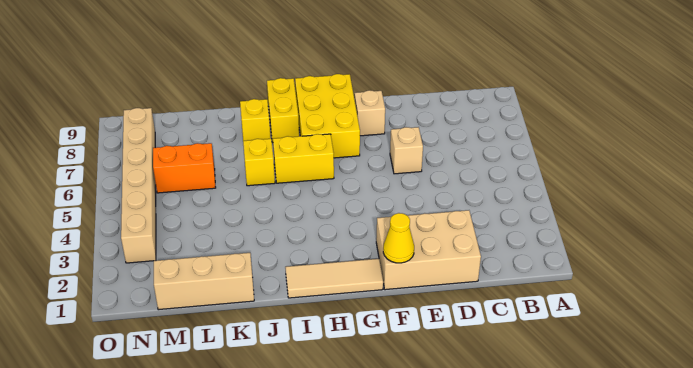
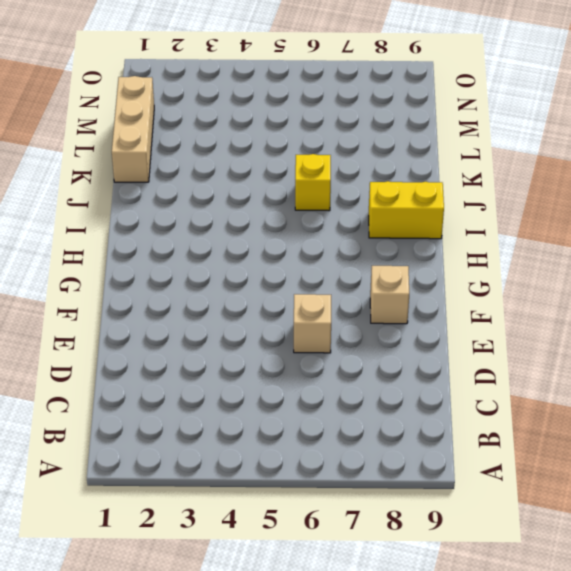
none -> tan 2x3 brick [376,210,481,290]
none -> tan 1x3 tile [285,259,383,298]
none -> yellow 2x3 brick [295,74,360,158]

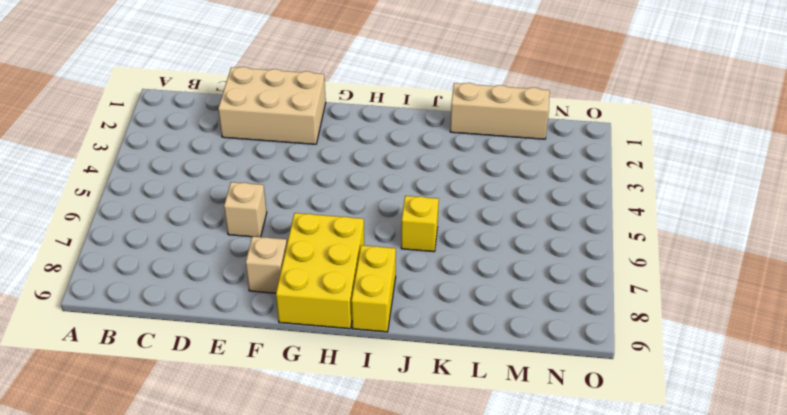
none -> tan 1x3 tile [285,259,383,298]
none -> yellow 1x2 brick [273,134,334,183]
none -> yellow 1x1 brick [240,99,271,141]

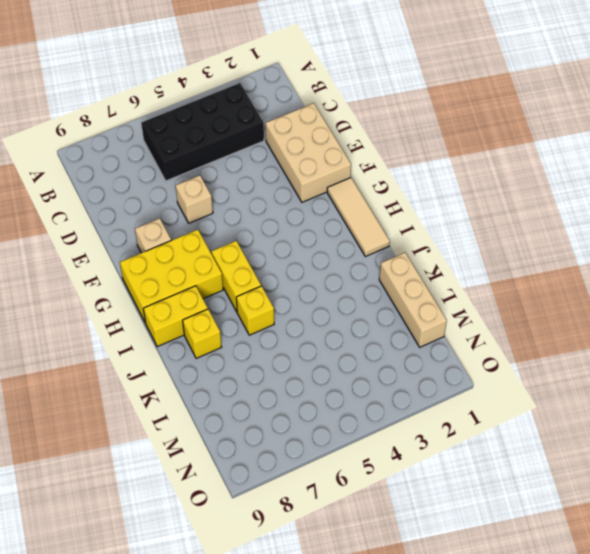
black 2x4 brick [141,83,264,181] -> none
none -> orange 1x2 brick [153,143,216,193]
none -> tan 1x6 brick [121,108,156,263]
none -> yellow 1x1 cone [383,213,414,263]

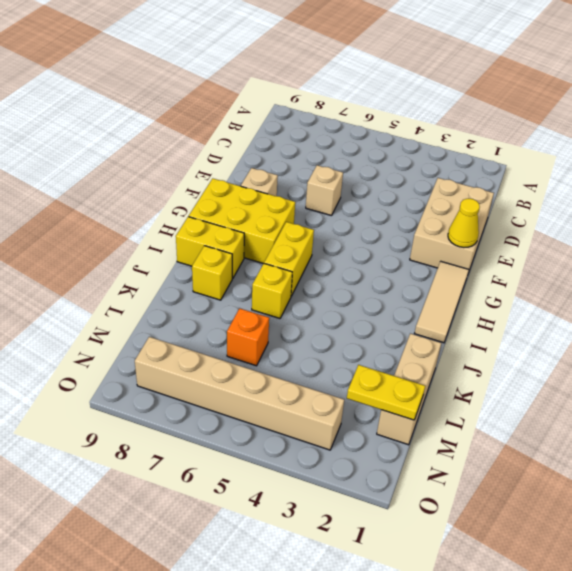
orange 1x1 brick [227,308,269,366] -> orange 1x2 brick [153,143,216,193]
yellow 1x2 plate [347,365,425,420] -> none

